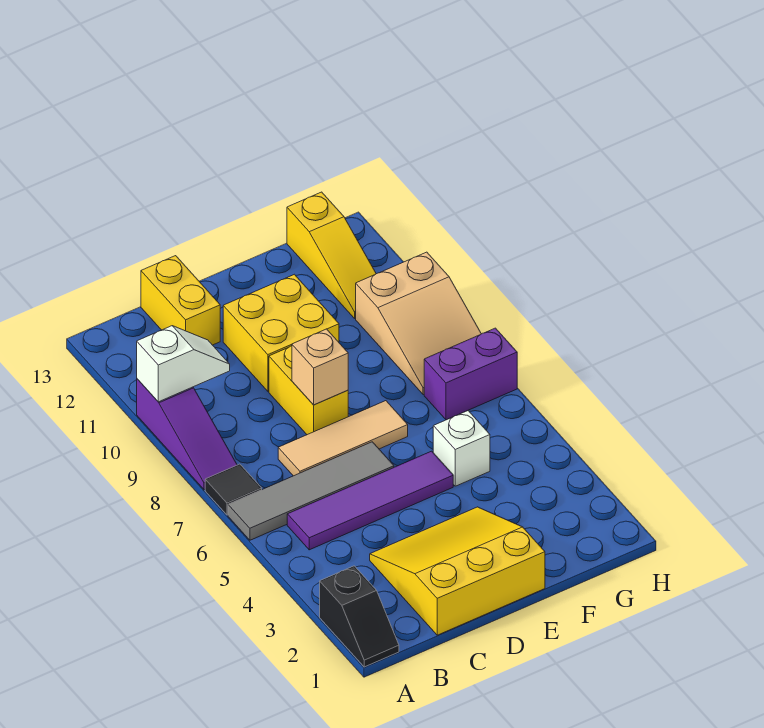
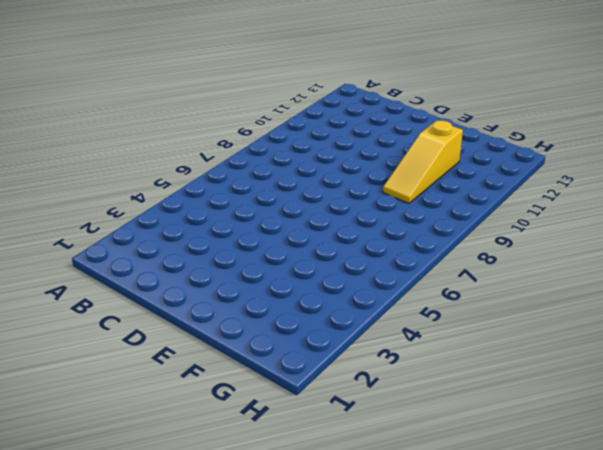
yellow 1x3 slope [383,120,463,203] -> yellow 1x3 slope moved to [287,192,376,318]
none -> black 1x2 slope [320,566,399,667]
none -> grey 1x4 tile [228,442,394,540]
none -> black 1x1 tile [205,464,262,515]

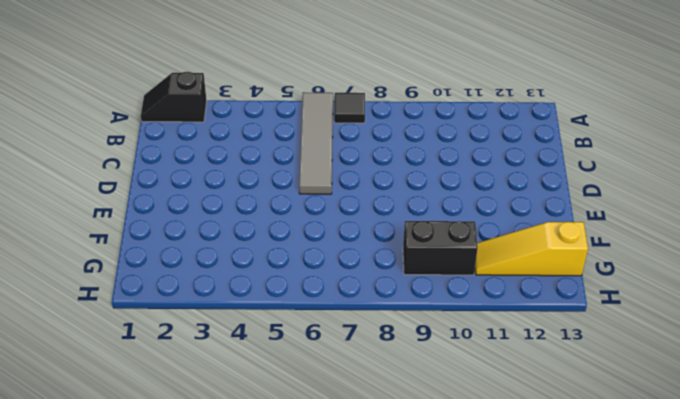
black 1x2 brick [403,221,478,275] -> tan 2x3 slope [356,252,481,395]
none -> purple 1x3 slope [137,379,237,490]
none -> purple 1x4 tile [287,451,453,550]
none -> yellow 3x3 slope [370,507,545,635]

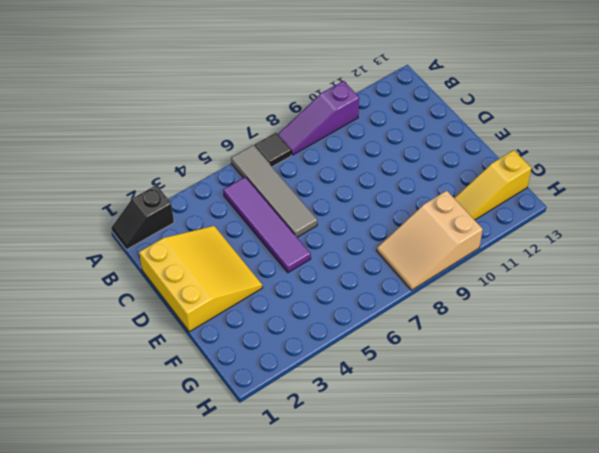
none -> tan 1x3 tile [278,401,408,476]
none -> yellow 1x2 brick [141,256,220,345]
none -> yellow 1x2 brick [269,346,348,435]

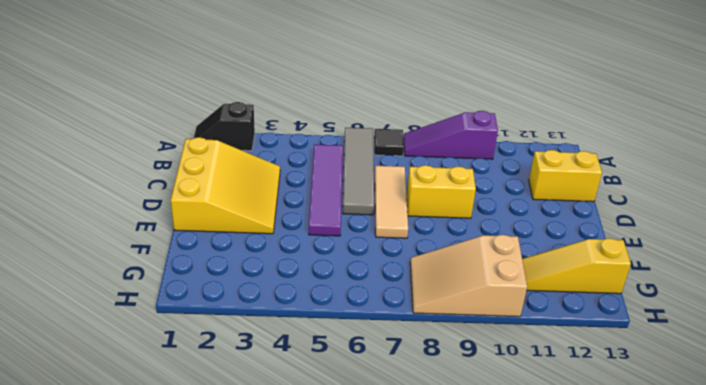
none -> yellow 2x2 brick [223,274,339,391]
none -> white 1x1 brick [433,411,490,486]
none -> purple 1x2 brick [424,328,517,420]

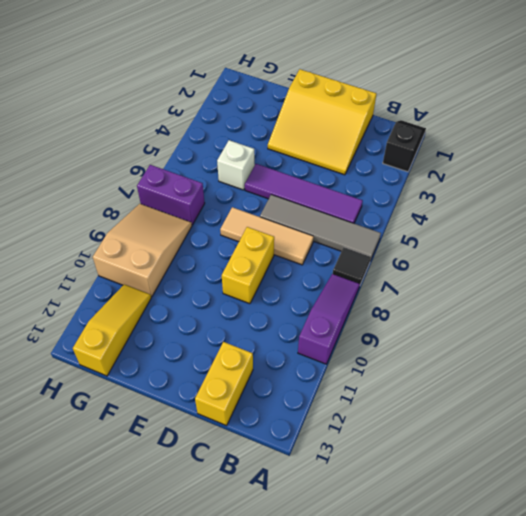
none -> yellow 2x2 brick [223,274,339,391]
none -> white 1x2 slope [137,326,230,402]
none -> tan 1x1 brick [292,329,348,405]

